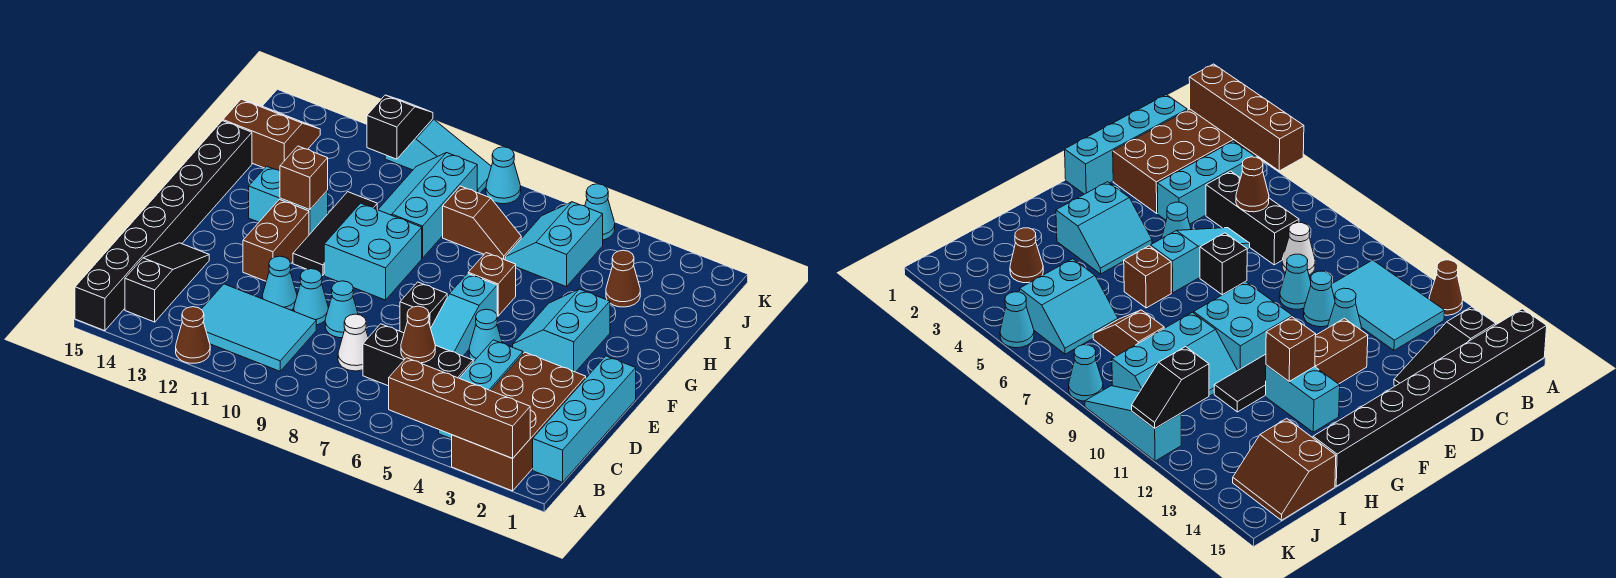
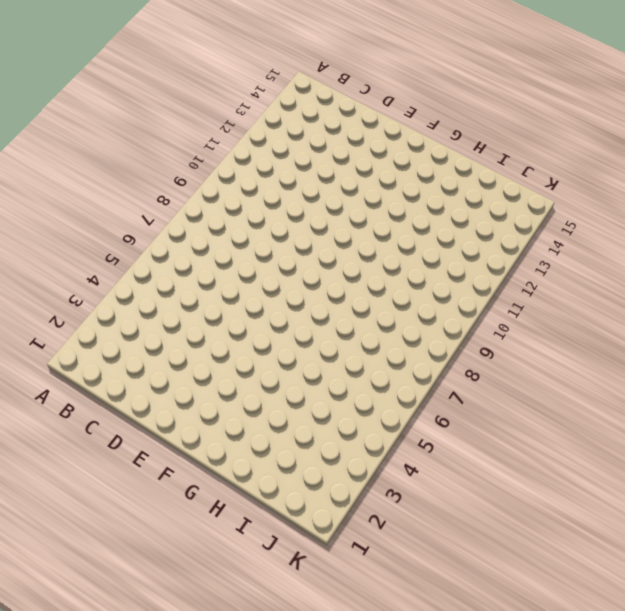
none -> brown 2x4 brick [452,352,586,491]
none -> brown 1x1 cone [176,307,210,363]
none -> black 1x8 brick [75,121,252,331]
none -> cyan 1x4 brick [533,356,636,482]

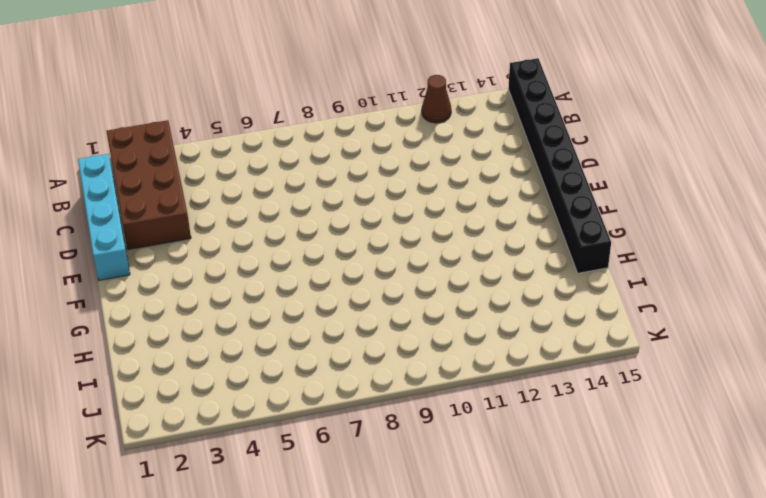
none -> cyan 1x3 brick [439,340,523,439]
none -> cyan 2x3 tile [201,284,316,371]
none -> black 1x3 slope [125,243,209,322]
none -> black 1x3 brick [363,324,473,386]

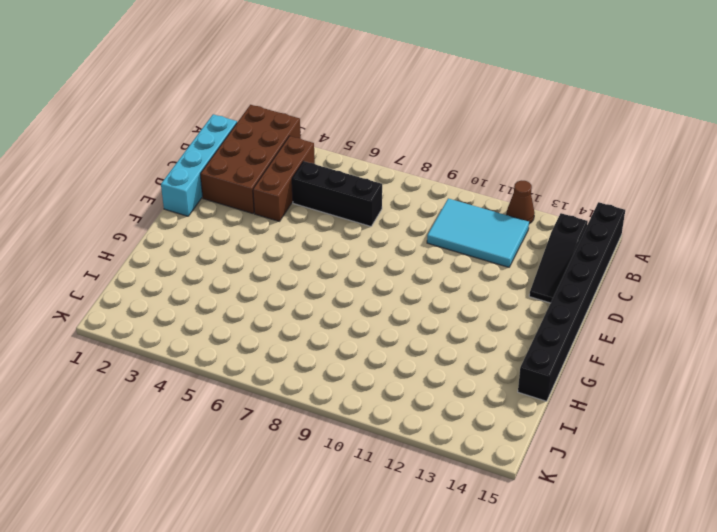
brown 1x3 brick [253,136,315,221] -> cyan 1x3 brick [439,340,523,439]
none -> white 1x1 cone [338,314,368,371]
none -> cyan 1x3 slope [431,273,497,356]
none -> cyan 1x1 cone [325,281,358,338]
none -> cyan 1x1 cone [294,269,328,325]

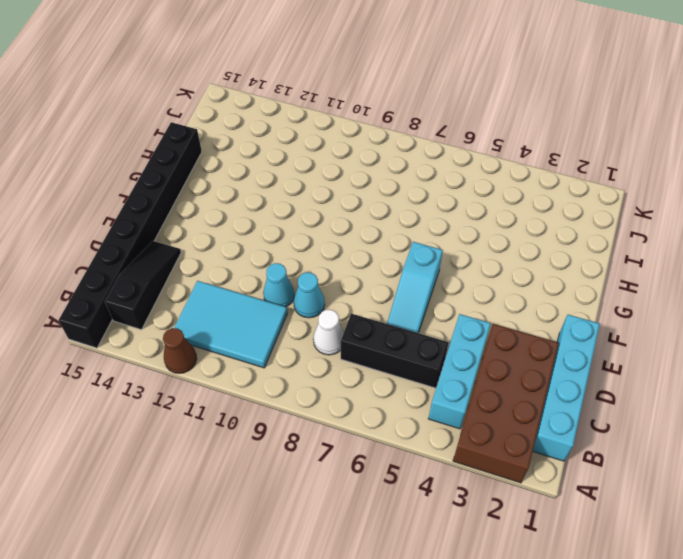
none -> cyan 1x1 cone [263,256,297,310]
none -> cyan 1x1 cone [469,309,502,362]
none -> black 1x1 brick [400,282,447,333]
none -> brown 1x2 brick [243,199,309,281]

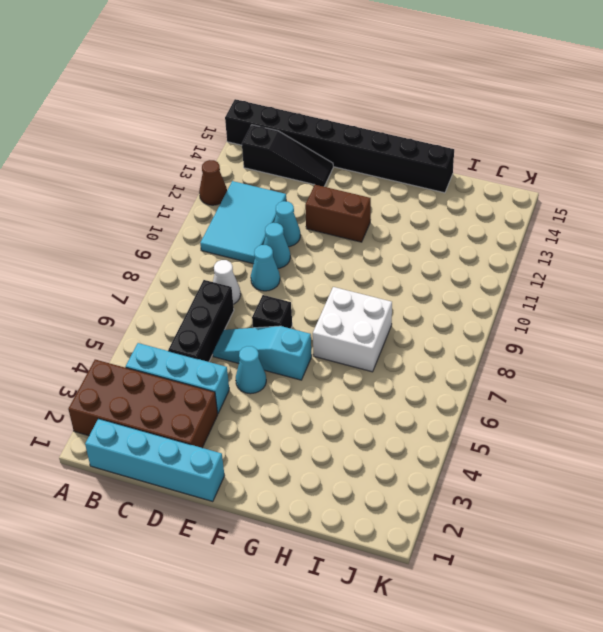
white 2x2 brick [313,287,392,372] -> none
none -> cyan 2x2 slope [513,289,610,372]
none -> cyan 2x2 brick [324,203,422,300]
none -> black 1x3 tile [293,192,377,275]
none -> brown 1x1 brick [468,253,516,316]

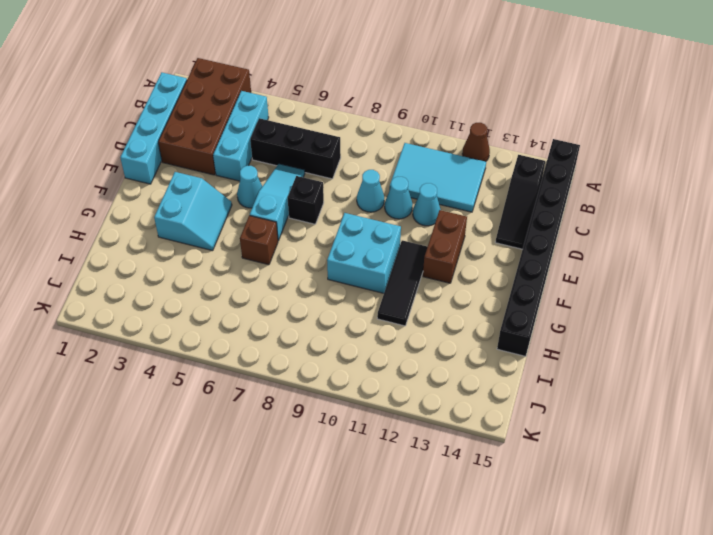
none -> white 1x1 cone [338,314,368,371]
none -> cyan 1x2 brick [249,166,328,235]
none -> cyan 2x3 slope [378,153,477,258]
none -> brown 1x1 cone [606,250,640,307]

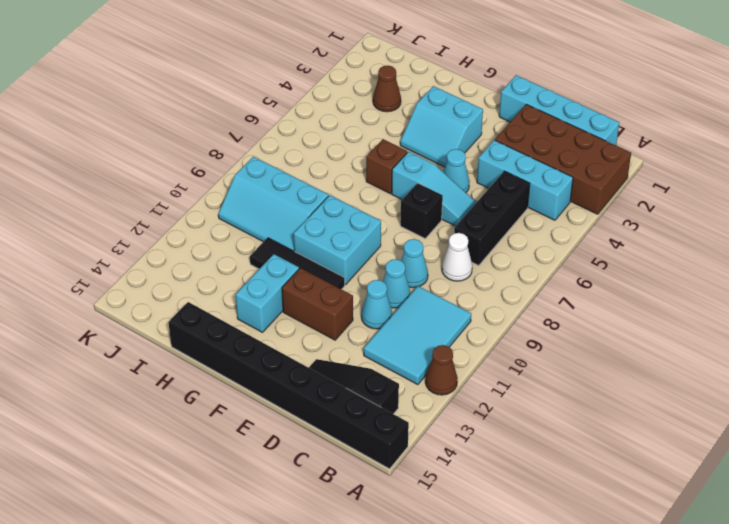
none -> cyan 2x2 slope [505,202,603,287]
none -> brown 1x2 slope [443,186,521,260]
none -> brown 2x2 slope [223,99,320,171]
none -> cyan 1x1 cone [585,184,615,240]

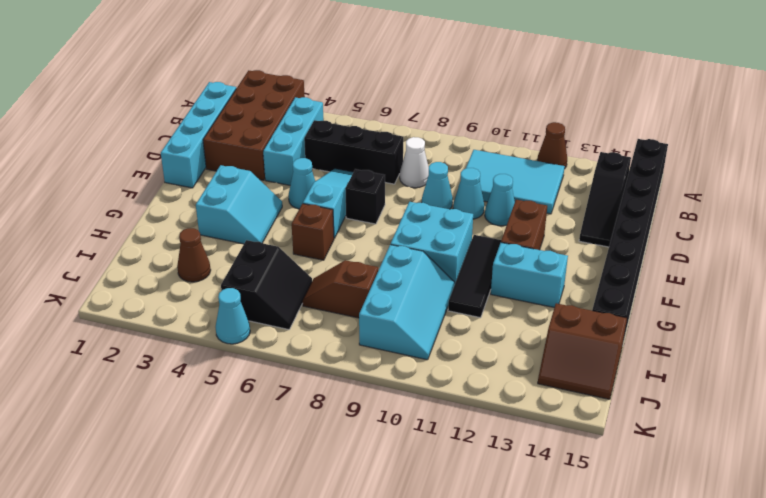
black 2x2 slope [221,240,312,330] -> cyan 2x2 slope [505,202,603,287]
none -> cyan 1x1 cone [486,147,521,204]
none -> cyan 1x3 slope [385,119,491,194]
none -> brown 1x4 brick [389,358,530,458]
none -> brown 1x1 cone [401,306,435,363]

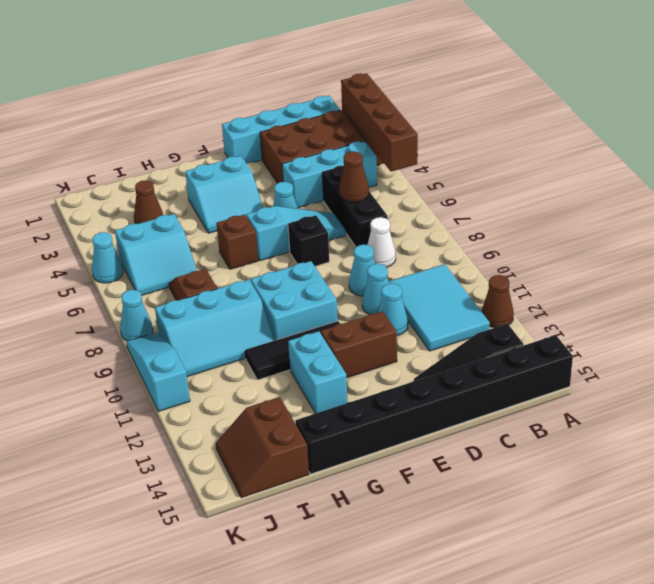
none -> brown 1x1 brick [280,146,328,210]
none -> black 1x2 slope [367,95,433,159]

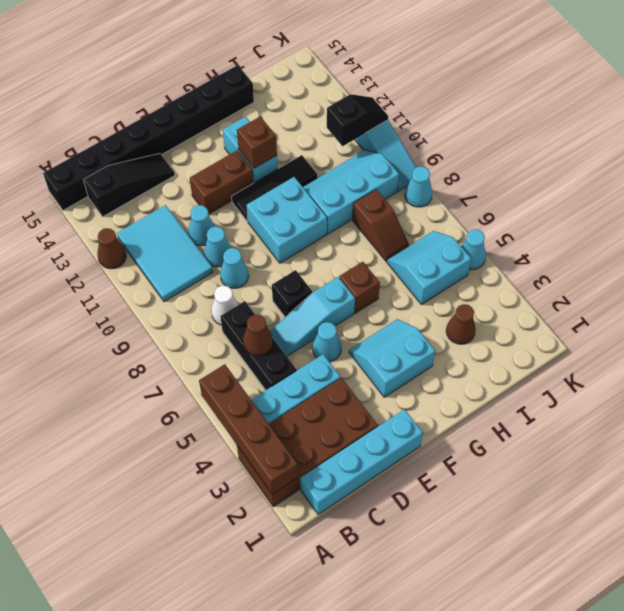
none -> brown 2x2 slope [223,99,320,171]

